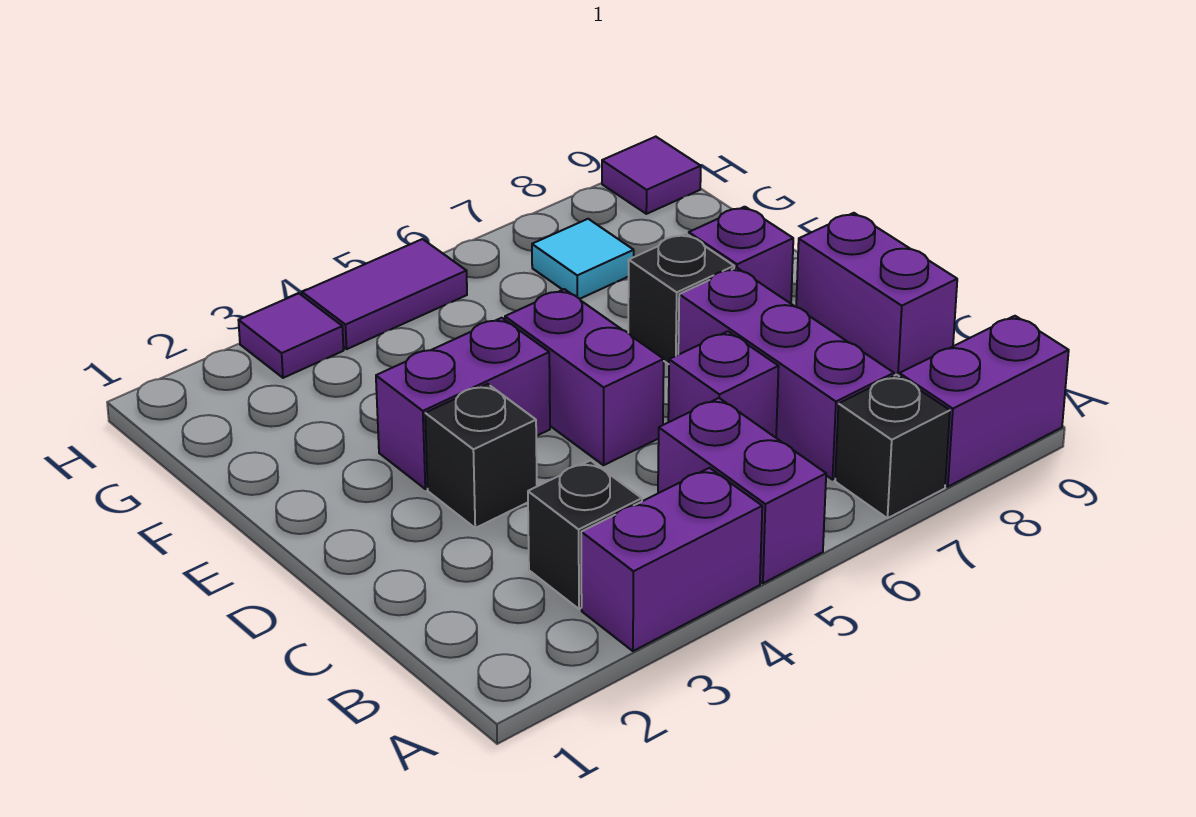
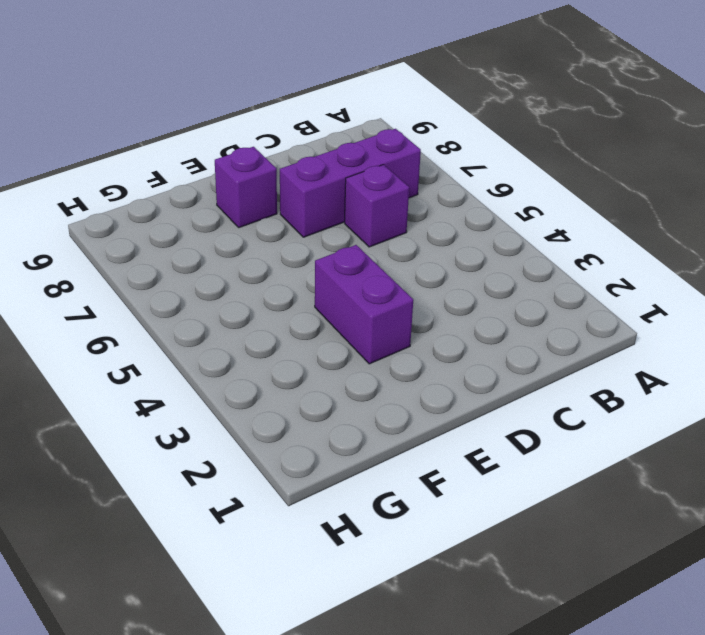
none -> purple 1x2 brick [581,468,762,651]
none -> purple 1x2 brick [658,398,826,583]
none -> black 1x1 brick [835,375,950,518]

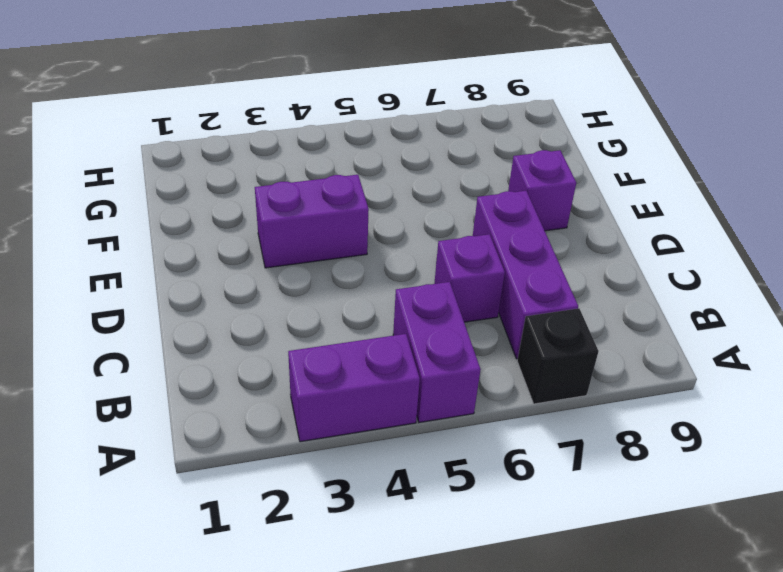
none -> purple 1x2 brick [899,316,1069,487]
none -> black 1x1 brick [528,461,642,609]
none -> purple 1x2 brick [796,213,957,376]

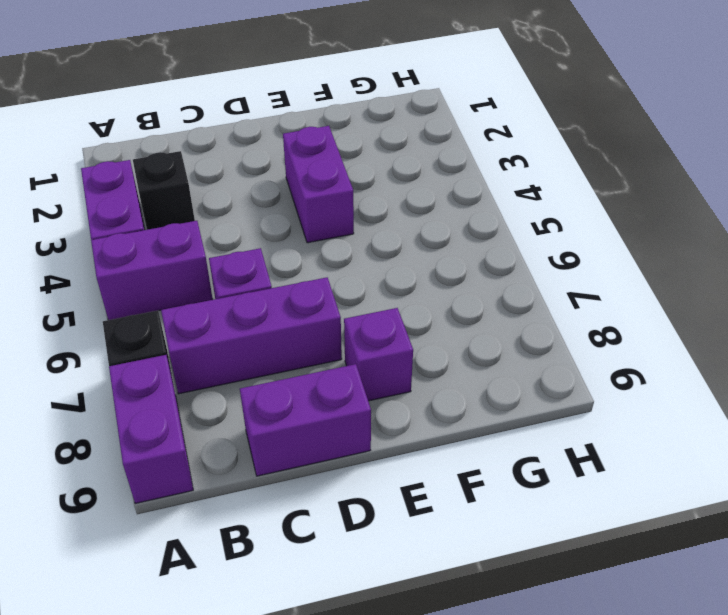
none -> black 1x1 brick [425,384,537,528]
none -> purple 1x2 brick [505,289,664,465]
none -> black 1x1 brick [628,234,734,364]

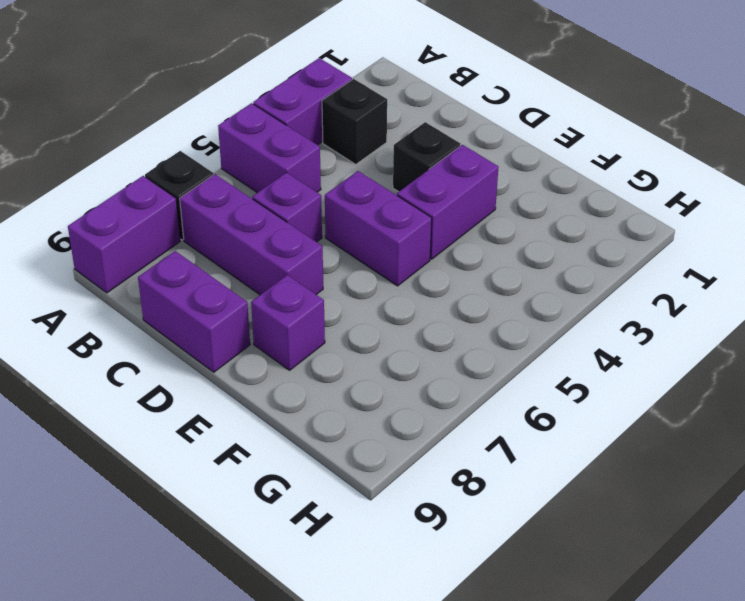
none -> black 1x1 brick [628,234,734,364]
none -> cyan 1x1 tile [532,219,634,299]
none -> purple 1x1 tile [238,293,344,378]

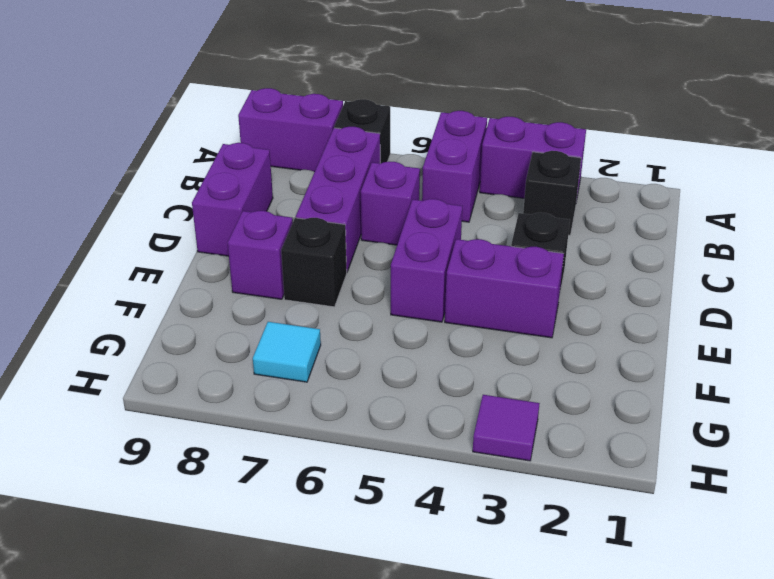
none -> purple 1x2 tile [302,239,467,349]
none -> purple 1x1 tile [602,137,701,214]

